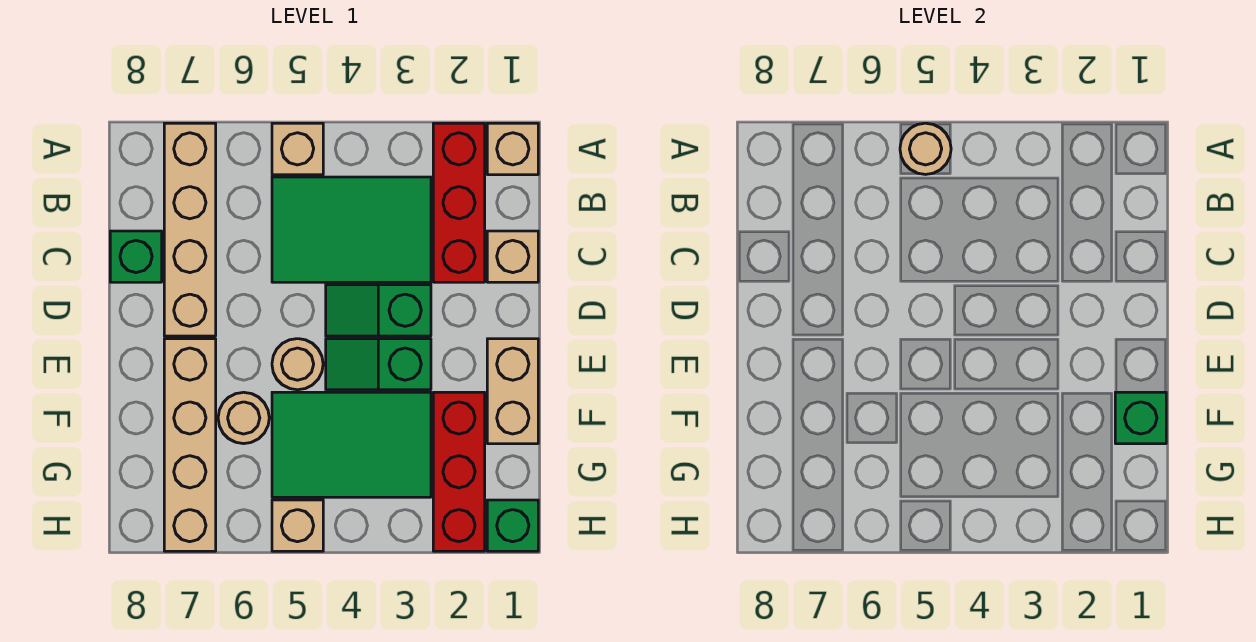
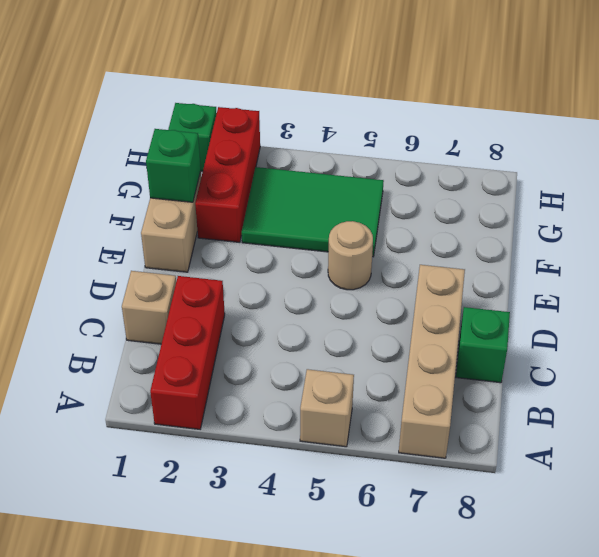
none -> tan 1x1 brick [487,123,538,175]
none -> green 2x3 tile [272,177,431,282]
none -> green 1x2 slope [326,285,431,336]

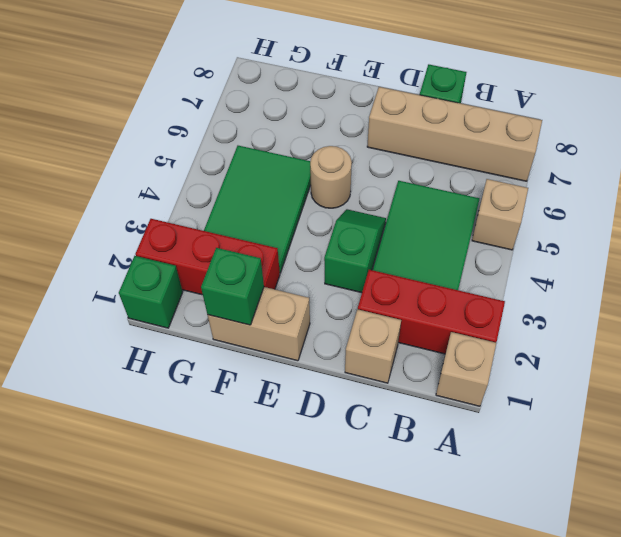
none -> green 1x2 slope [326,339,431,390]
none -> tan 1x4 brick [164,339,216,551]
none -> tan 1x1 round brick [218,392,269,444]

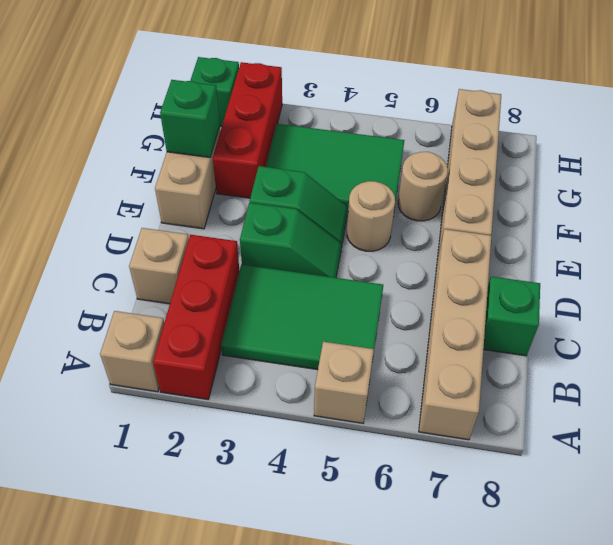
none -> tan 1x1 brick [272,500,323,551]
none -> tan 1x1 round brick [900,123,951,174]

